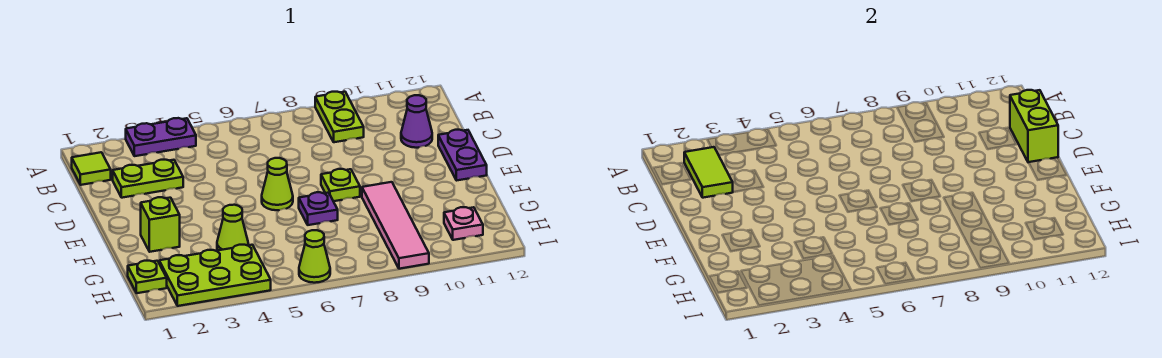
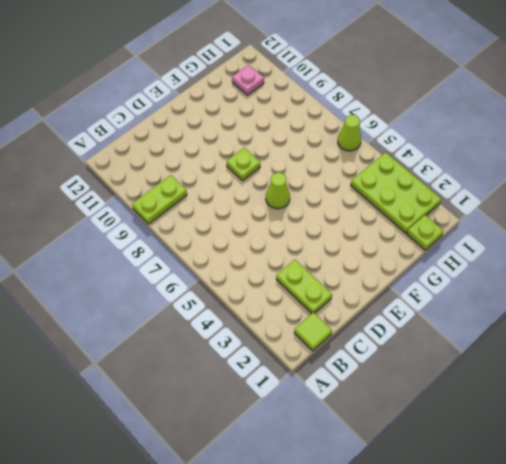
none -> purple 1x2 plate [126,118,196,156]
none -> purple 1x1 cone [401,95,432,148]
none -> purple 1x2 plate [438,130,487,181]

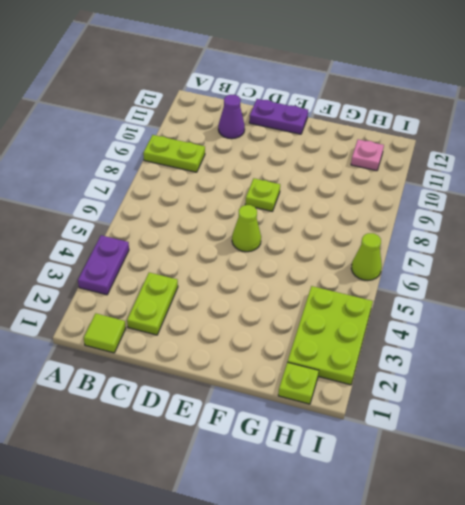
none -> lime 1x1 brick [141,197,180,252]
none -> purple 1x1 plate [299,192,338,225]
none -> pink 1x4 tile [362,182,429,269]

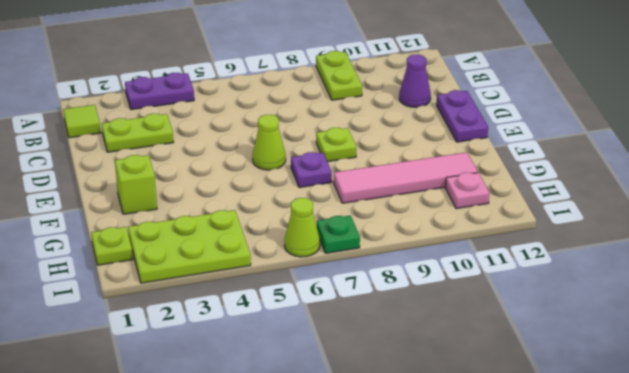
pink 1x4 tile [334,152,478,203] -> pink 1x4 tile turned to [362,182,429,269]
green 1x1 plate [317,216,360,253] -> none
none -> lime 1x1 cone [217,205,248,250]
none -> lime 1x2 tile [684,147,733,198]
none -> lime 1x2 brick [1010,90,1058,162]

